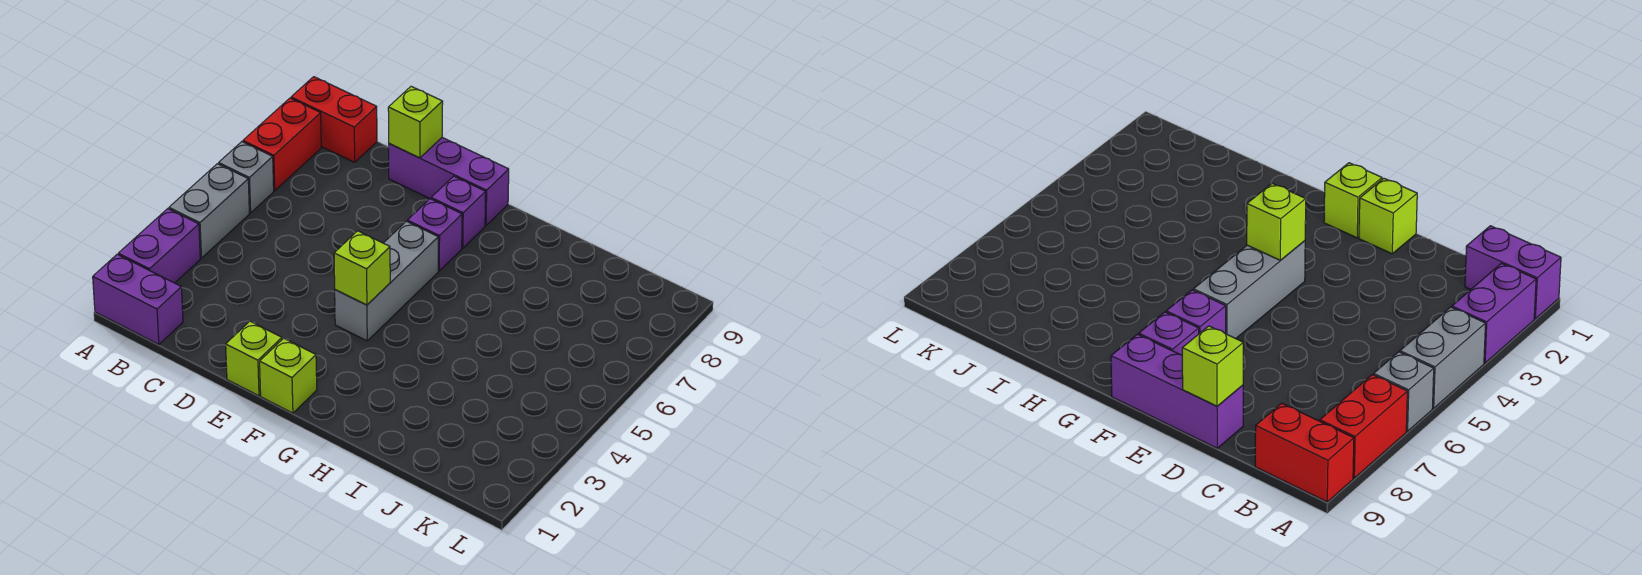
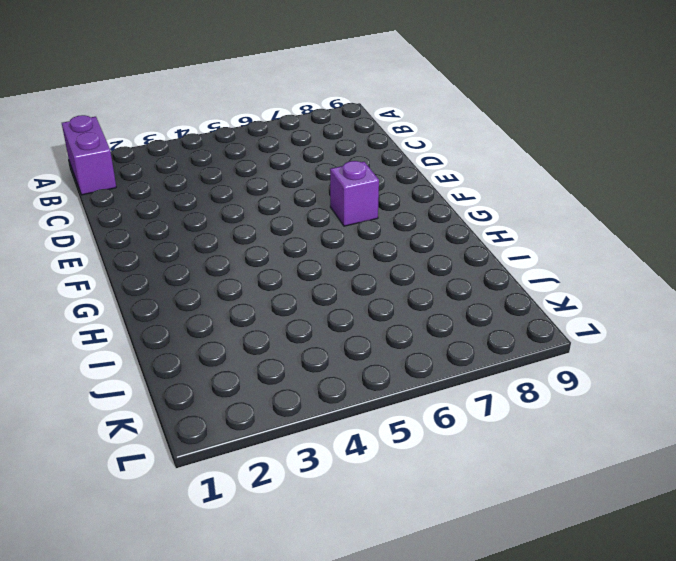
none -> purple 1x2 brick [118,209,200,283]
none -> grey 1x2 brick [169,164,249,258]
none -> grey 1x1 brick [219,142,274,213]

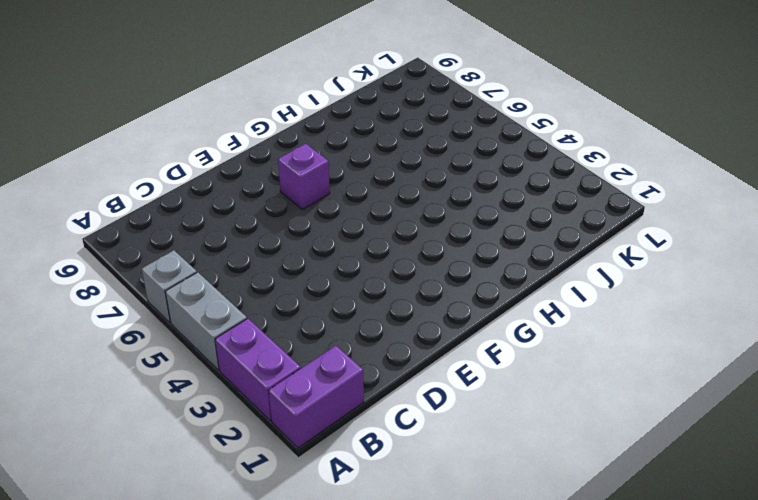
none -> red 1x2 brick [243,98,321,191]
none -> red 1x2 brick [291,77,377,162]
none -> purple 1x3 brick [389,138,509,225]

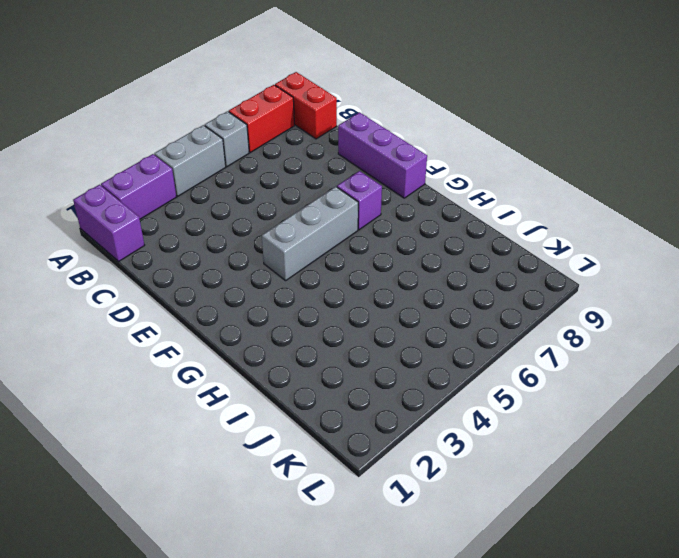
none -> lime 1x1 brick [226,321,282,396]
none -> lime 1x1 brick [260,338,317,413]
none -> purple 1x1 brick [431,176,486,248]

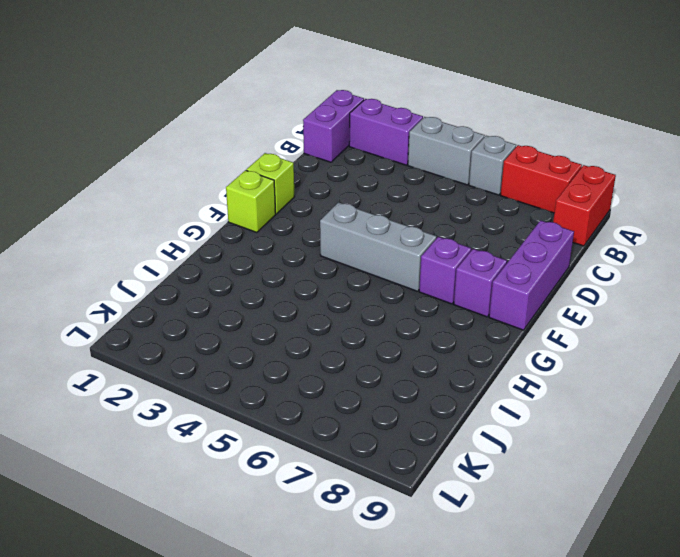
none -> lime 1x1 brick [388,86,443,158]
none -> lime 1x1 brick [334,231,390,305]

